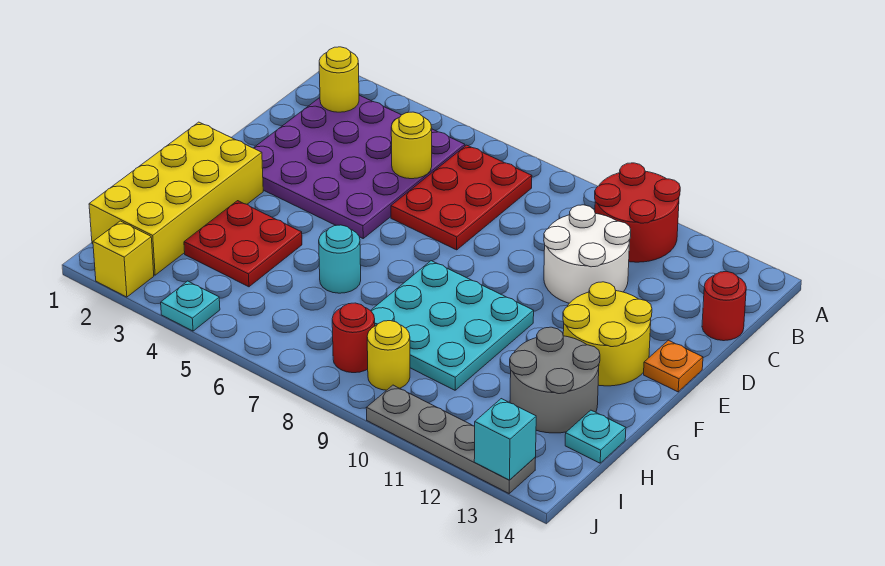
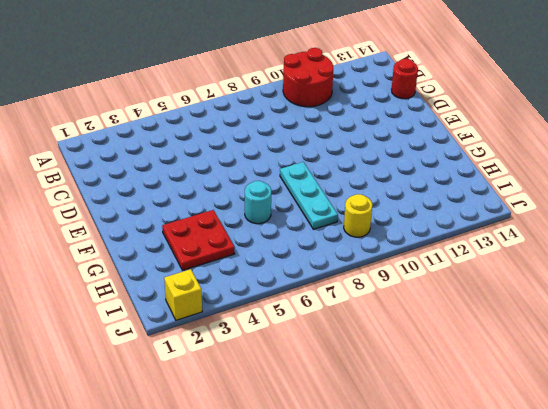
cyan 1x3 plate [280,162,338,229] -> cyan 3x3 plate [370,261,534,390]
none -> purple 4x4 plate [254,95,465,238]
none -> red 2x3 plate [391,145,532,250]
none -> white 2x2 round brick [544,205,631,303]

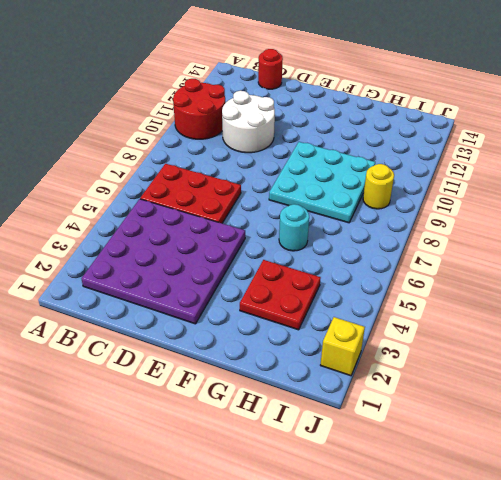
none -> yellow 2x2 round brick [563,282,652,386]
none -> orange 1x1 plate [644,340,703,392]
none -> yellow 2x4 brick [89,122,263,275]

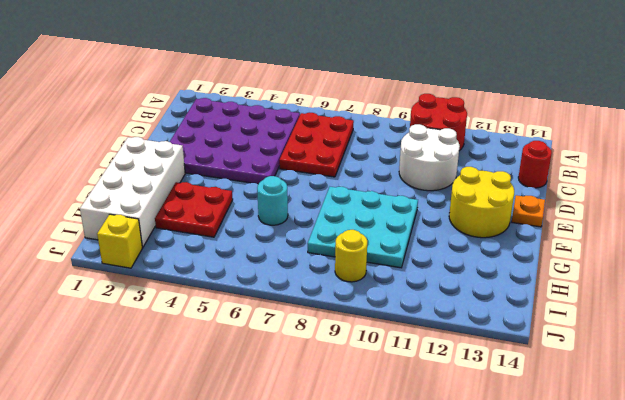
white 2x4 brick [80,137,185,247] -> yellow 2x4 brick [89,122,263,275]
none -> grey 2x2 round brick [510,327,600,433]
none -> cyan 1x1 plate [565,410,626,463]
none -> red 1x1 round brick [332,303,375,373]

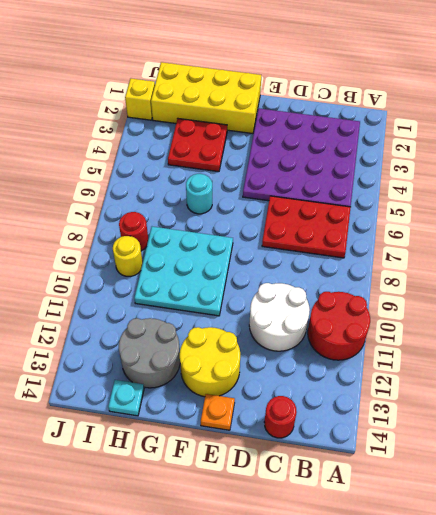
none -> cyan 1x1 plate [161,281,220,331]
none -> grey 1x4 plate [366,385,536,493]
none -> yellow 1x1 round brick [319,47,359,112]

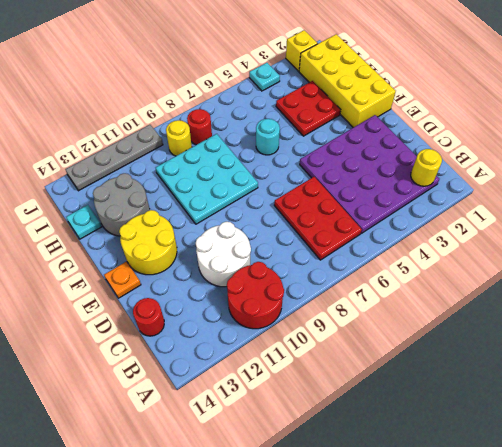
none -> yellow 1x1 round brick [391,112,432,179]
none -> cyan 1x1 brick [474,399,536,480]

